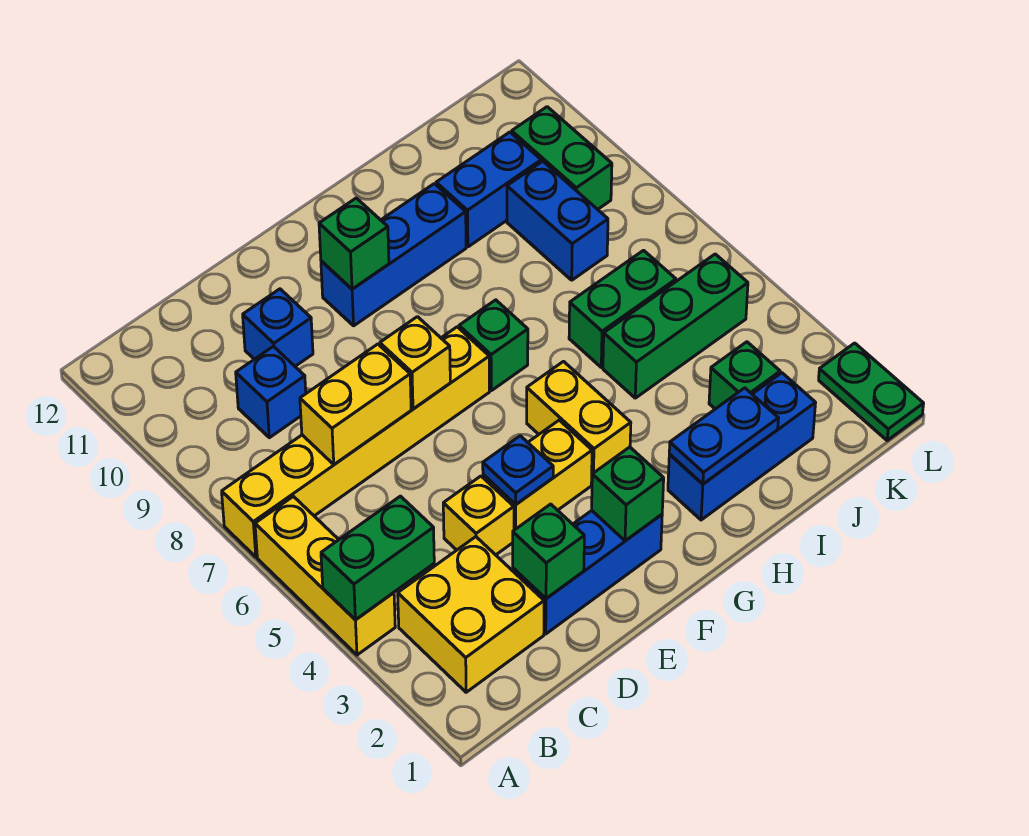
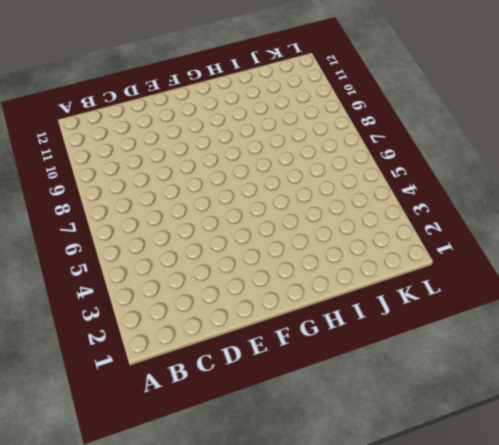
none -> yellow 1x3 brick [255,496,395,655]
none -> yellow 1x6 brick [222,327,490,557]
none -> yellow 2x2 brick [398,537,544,692]

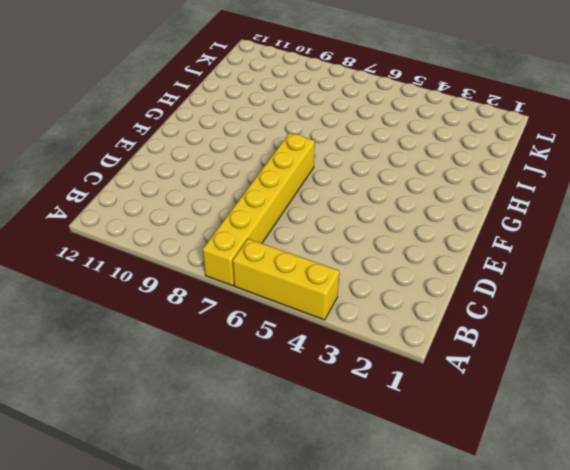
none -> yellow 2x2 brick [398,537,544,692]
none -> blue 1x1 brick [236,346,306,438]
none -> blue 1x3 brick [513,511,662,634]

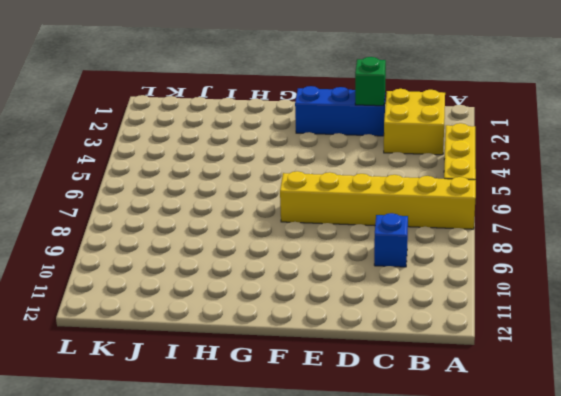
none -> yellow 1x1 brick [443,476,514,555]
none -> blue 1x1 brick [243,289,313,366]
none -> yellow 1x2 brick [483,420,592,530]

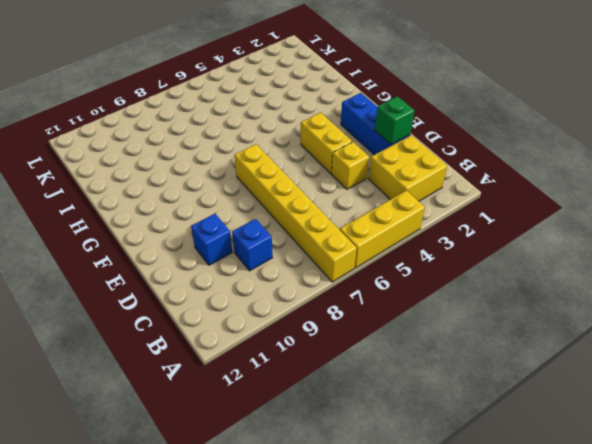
none -> blue 1x3 brick [321,184,466,326]
none -> yellow 1x2 brick [527,362,631,474]
none -> green 1x1 brick [459,300,528,391]

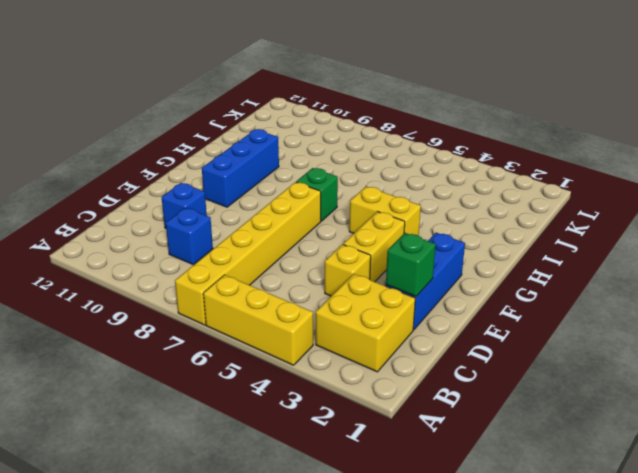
none -> blue 1x3 brick [668,373,815,520]
none -> green 1x3 brick [603,254,748,398]
none -> green 1x2 brick [569,250,676,367]

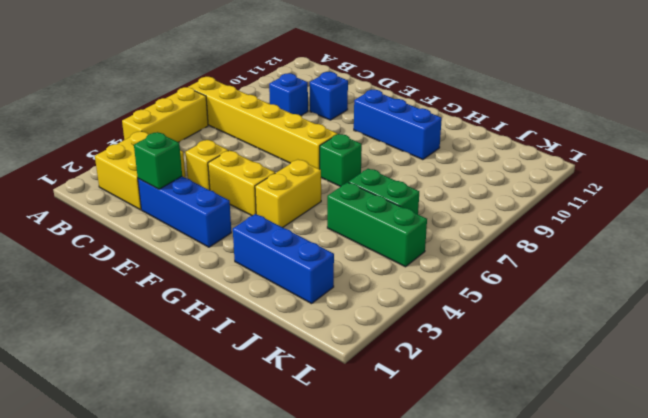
none -> blue 1x2 brick [436,132,541,247]
none -> green 1x1 brick [709,342,780,409]
none -> blue 1x2 brick [507,161,608,280]

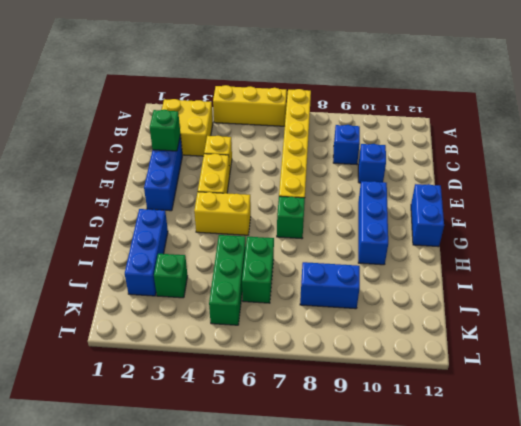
blue 1x2 brick [411,184,444,247] -> blue 1x2 brick moved to [436,132,541,247]
none -> green 1x2 brick [512,107,612,209]
none -> green 1x2 plate [819,343,924,440]
none -> green 1x2 brick [321,496,434,620]

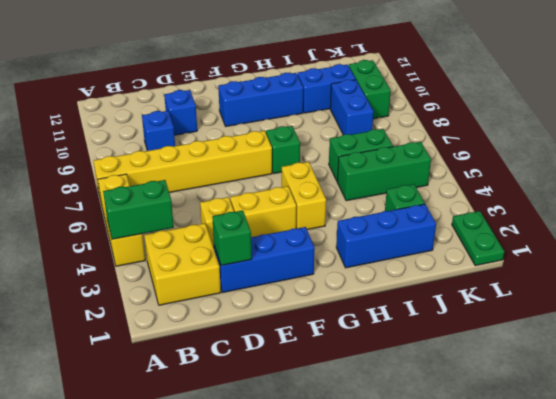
none -> yellow 1x2 brick [300,344,411,464]
none -> blue 1x1 plate [483,436,553,504]
none -> yellow 1x1 brick [380,317,450,409]

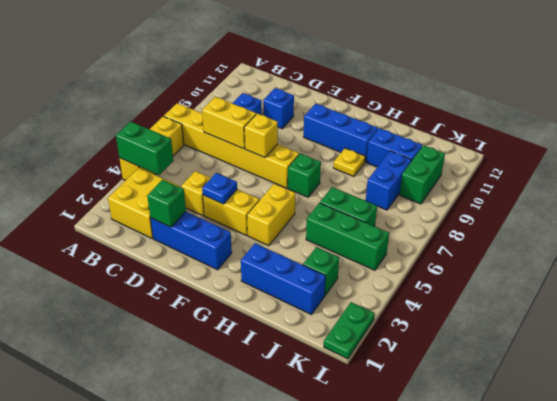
yellow 1x1 plate [334,148,365,177] -> none
none -> green 1x1 brick [592,447,664,541]
none -> green 1x1 brick [319,198,389,289]
none -> blue 1x2 plate [669,388,778,484]

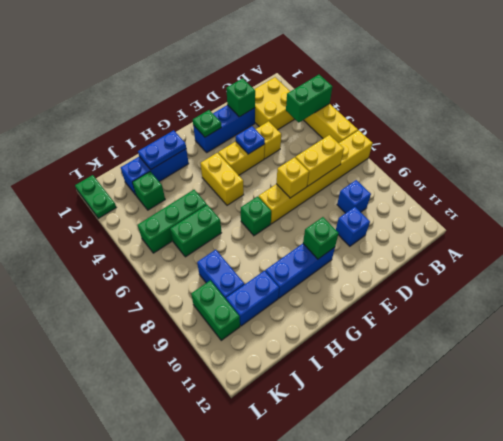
green 1x1 plate [193,110,221,137] -> green 1x1 brick [592,447,664,541]

